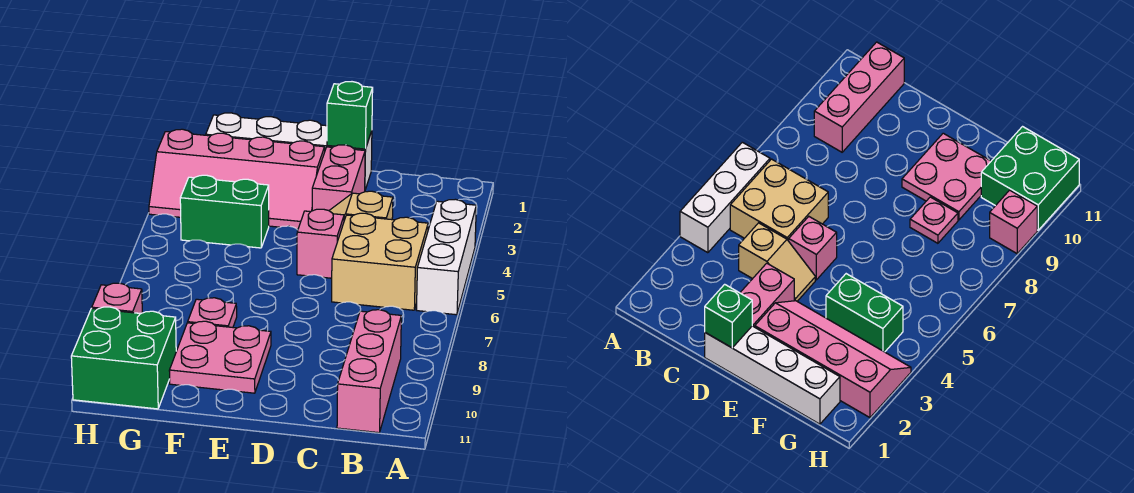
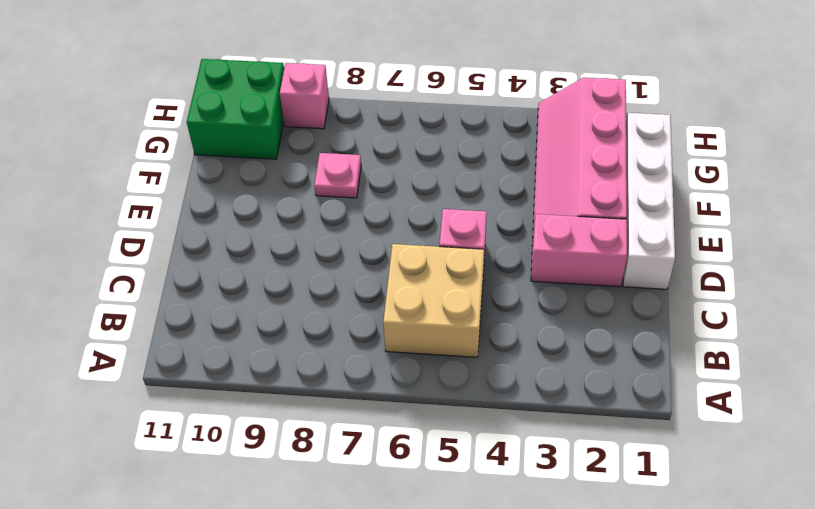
none -> white 1x3 brick [417,199,476,315]
none -> pink 1x3 brick [337,310,401,433]
none -> tan 1x2 slope [329,191,393,220]

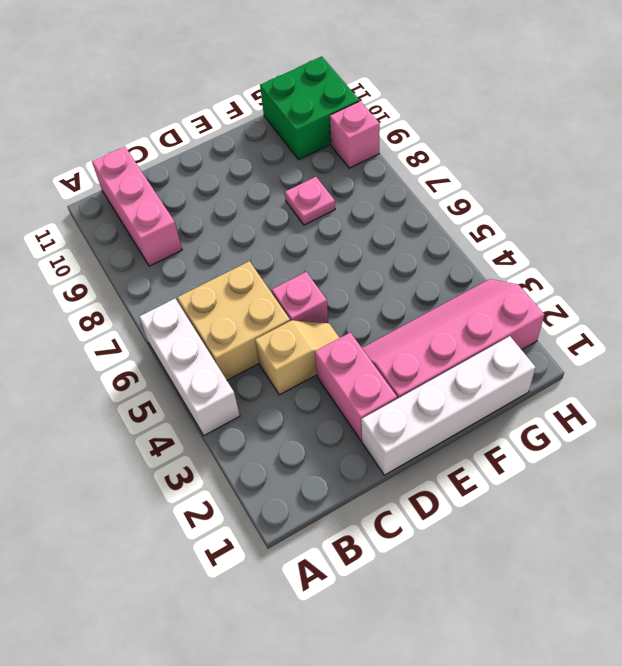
none -> pink 2x2 plate [169,321,271,393]
none -> green 1x2 brick [180,175,269,248]
none -> green 1x1 brick [327,82,373,149]

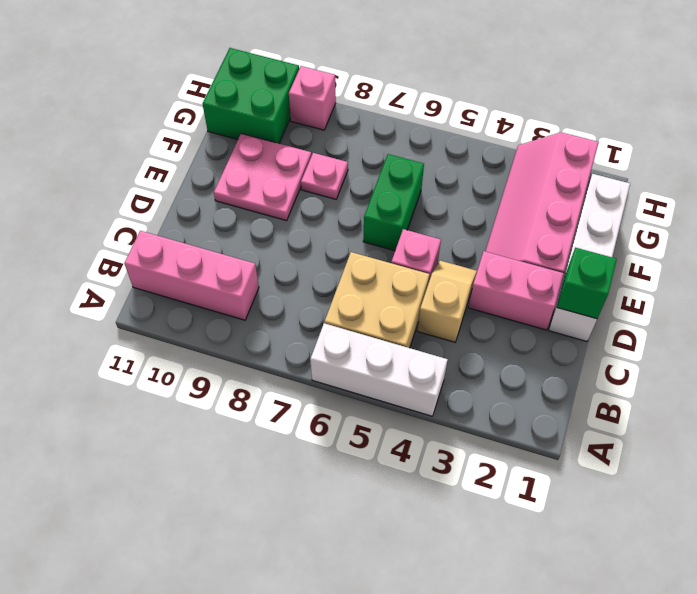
green 1x2 brick [363,154,424,251] -> green 1x2 brick moved to [180,175,269,248]

